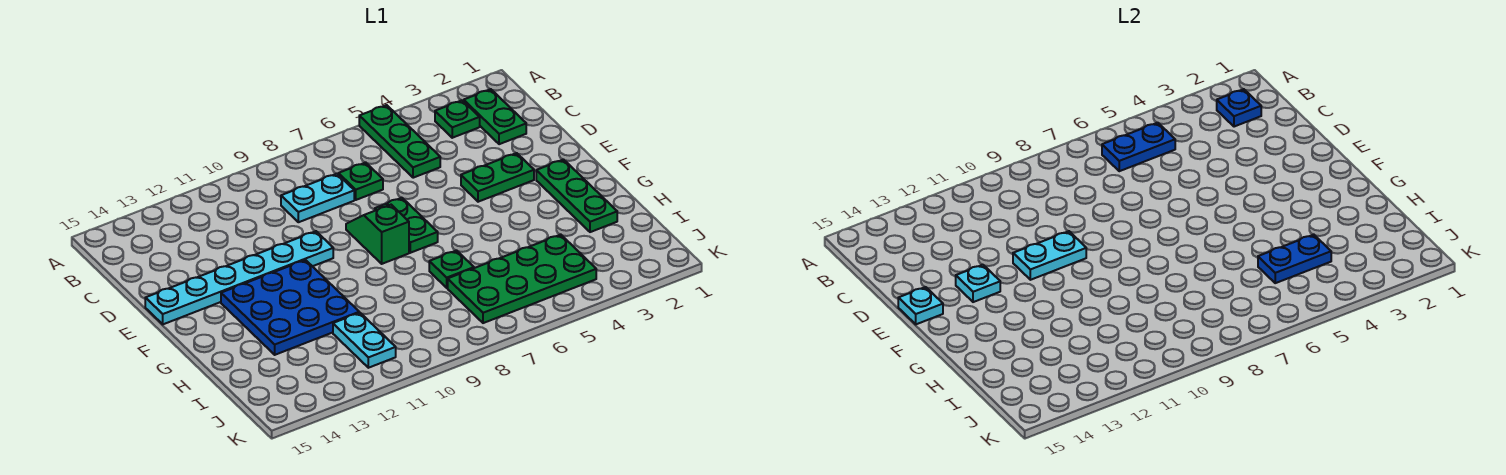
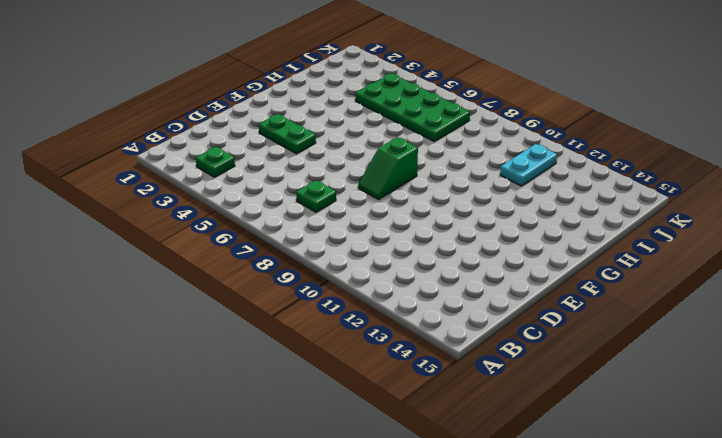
none -> green 1x3 plate [359,105,440,178]
none -> green 1x2 plate [464,89,526,144]
none -> cyan 1x2 plate [281,174,354,222]

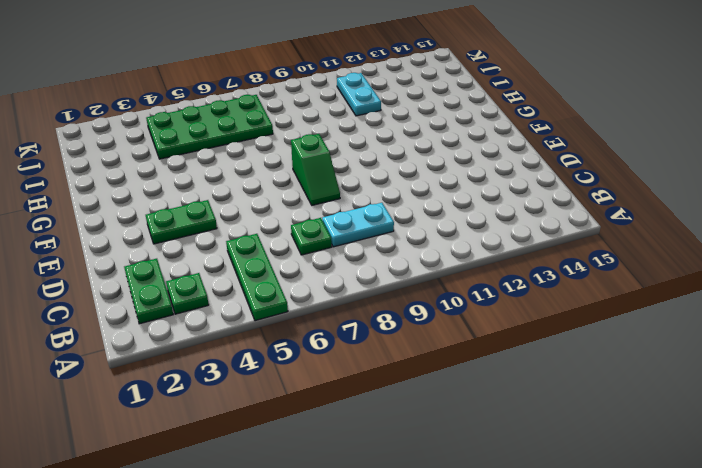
none -> green 1x2 plate [375,198,438,253]
none -> cyan 1x6 plate [145,231,333,324]
none -> green 1x3 plate [536,160,617,232]

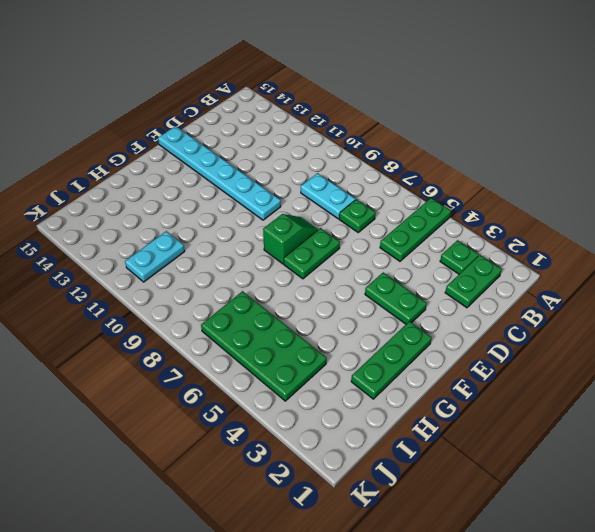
none -> blue 3x3 plate [221,260,359,355]
none -> green 1x1 plate [429,251,474,288]
none -> blue 1x1 plate [1217,89,1261,127]

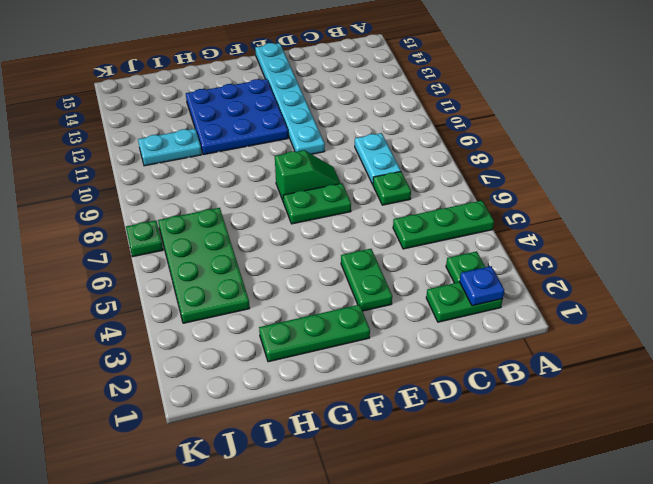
green 1x1 plate [126,220,163,257] -> green 1x1 plate moved to [429,251,474,288]
none -> blue 1x2 plate [1102,123,1175,171]
none -> cyan 1x2 plate [1013,231,1086,280]
none -> cyan 1x1 plate [956,265,1000,302]

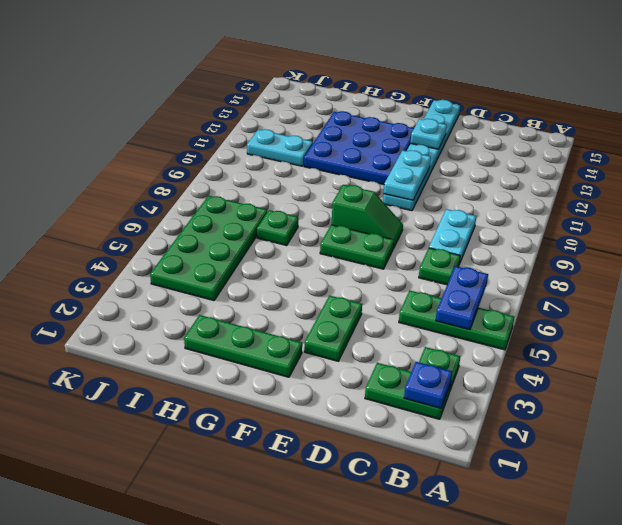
none -> cyan 1x1 plate [898,287,943,324]
none -> blue 1x2 plate [1258,235,1331,283]

